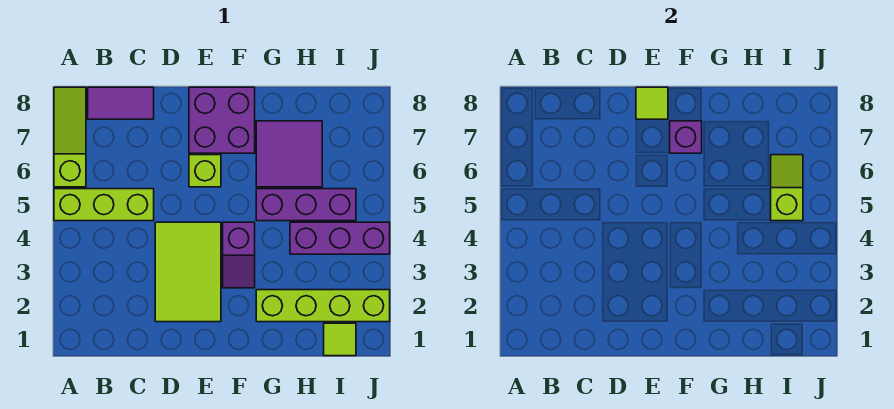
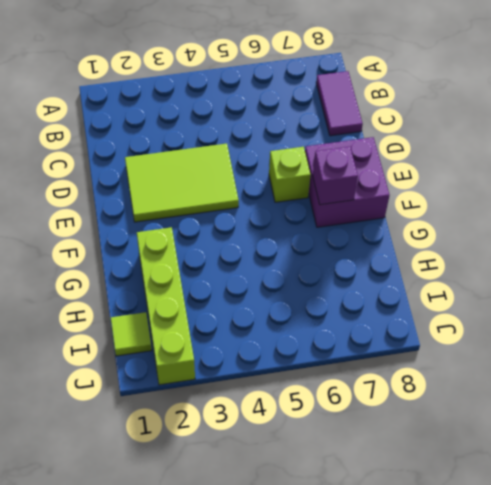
none -> lime 1x3 brick [54,189,154,221]
none -> lime 1x3 slope [54,87,86,187]
none -> purple 1x2 slope [223,222,255,288]

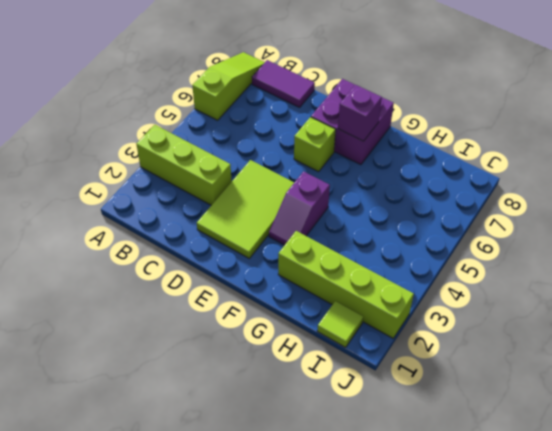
lime 1x3 brick [136,125,232,205] -> lime 1x3 brick moved to [54,189,154,221]
none -> purple 1x3 brick [256,189,356,221]
none -> purple 2x2 tile [256,121,322,187]
none -> purple 1x3 brick [290,222,390,254]

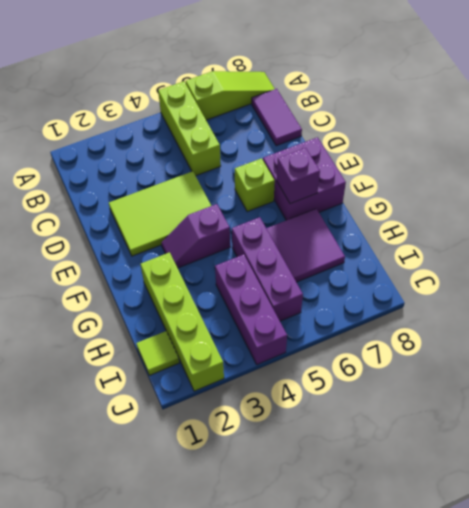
none -> lime 1x1 tile [636,87,668,119]
none -> lime 1x2 slope [771,155,803,221]

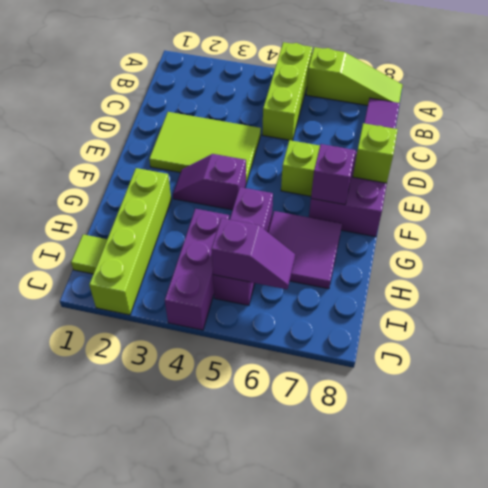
lime 1x1 brick [353,123,398,183] -> lime 1x1 tile [636,87,668,119]
purple 1x2 slope [211,218,295,289] -> lime 1x2 slope [771,155,803,221]

